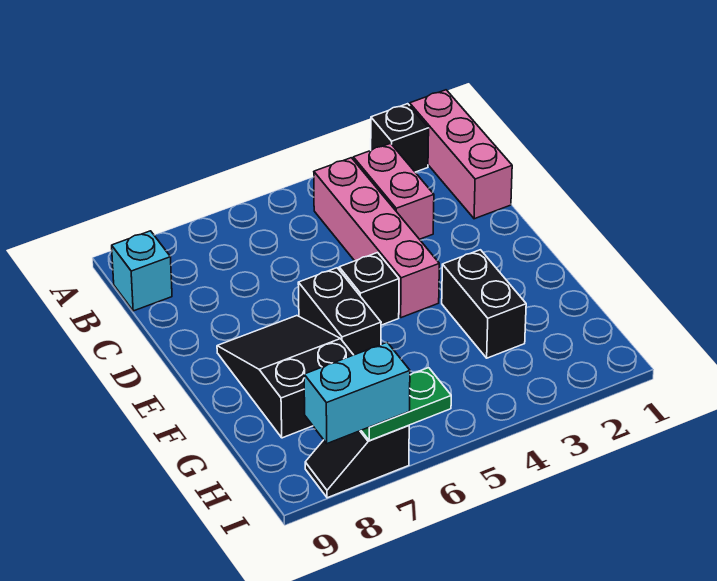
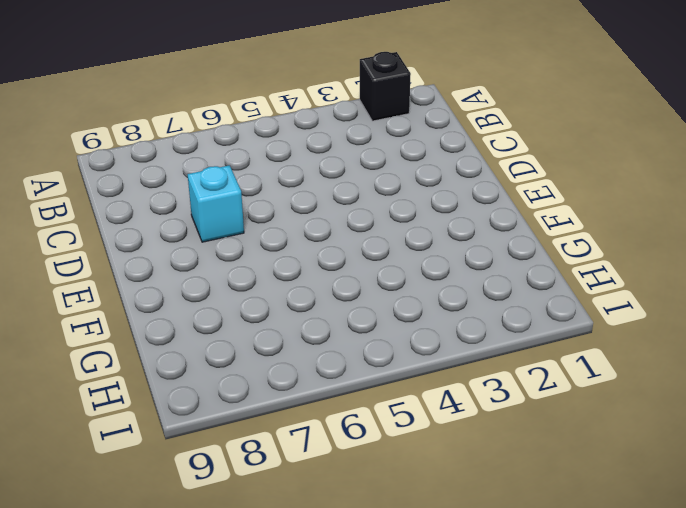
cyan 1x1 brick [188,165,244,242] -> cyan 1x1 brick moved to [112,231,172,311]
none -> pink 1x3 brick [410,90,512,219]
none -> pink 1x2 brick [353,143,434,239]
none -> pink 1x4 brick [314,158,439,318]

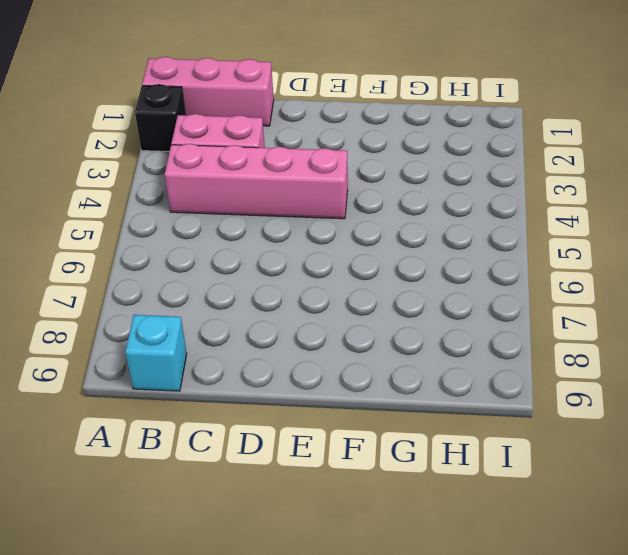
none -> black 1x1 brick [339,253,399,325]
none -> black 1x2 brick [298,268,381,355]
none -> black 2x3 slope [217,316,353,438]

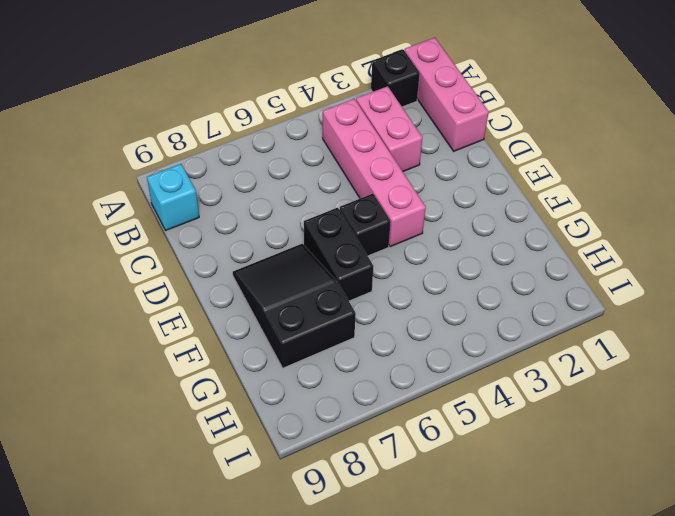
none -> black 1x2 brick [442,250,526,358]
none -> black 1x2 slope [305,426,409,498]
none -> green 1x2 plate [361,368,451,441]

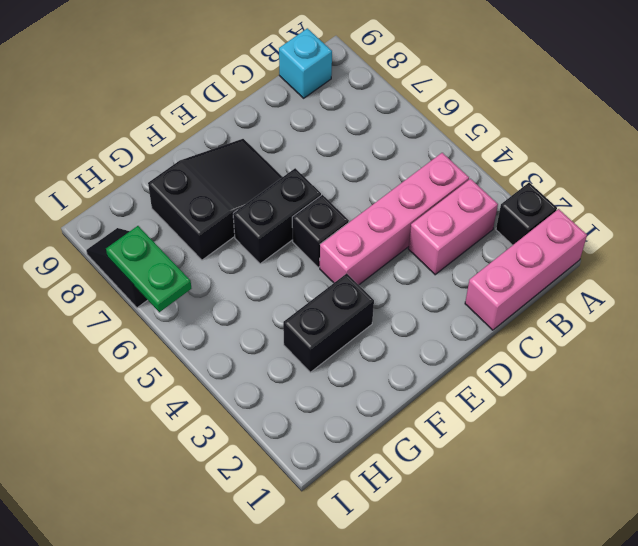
none -> cyan 1x2 brick [304,342,410,444]

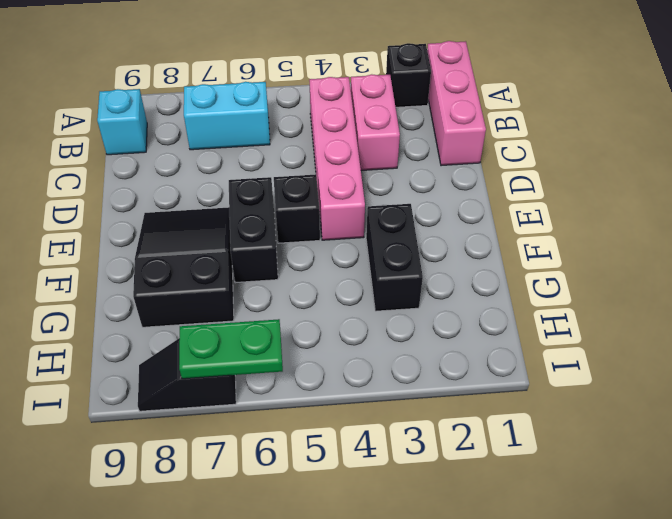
cyan 1x2 brick [184,82,270,150] -> cyan 1x2 brick moved to [304,342,410,444]

